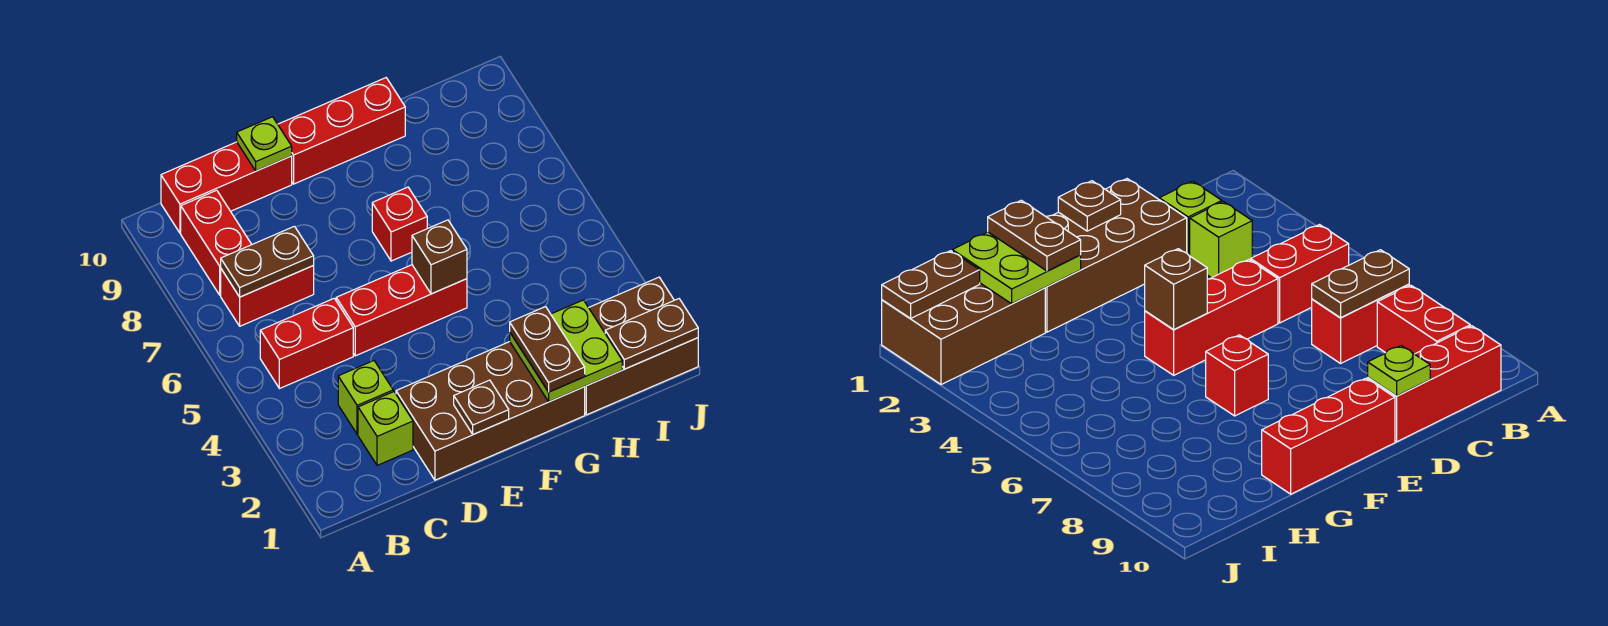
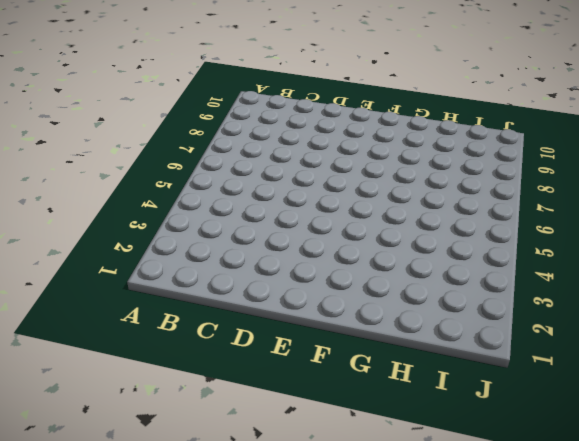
none -> red 1x2 brick [260,298,353,389]
none -> red 1x2 brick [221,266,314,326]
none -> red 1x2 brick [181,190,252,295]

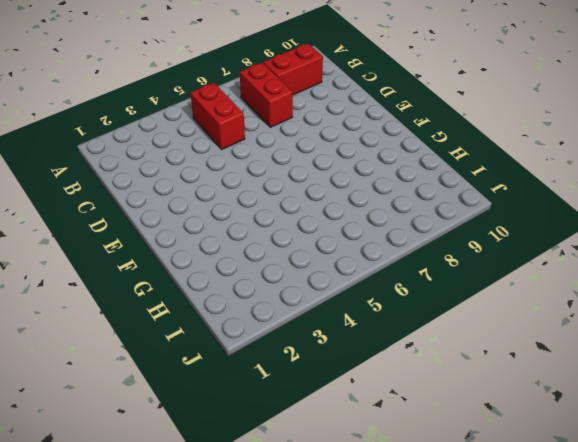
none -> red 1x3 brick [161,142,292,233]
none -> lime 1x1 brick [358,392,413,465]
none -> lime 1x1 brick [338,361,393,434]

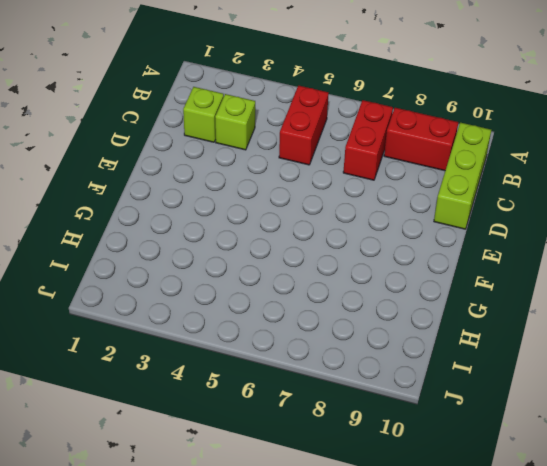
lime 1x3 brick [434,122,491,229] -> red 1x3 brick [161,142,292,233]
none -> brown 2x4 brick [396,342,585,480]
none -> red 1x3 brick [336,265,467,356]
none -> red 1x3 brick [278,78,405,184]

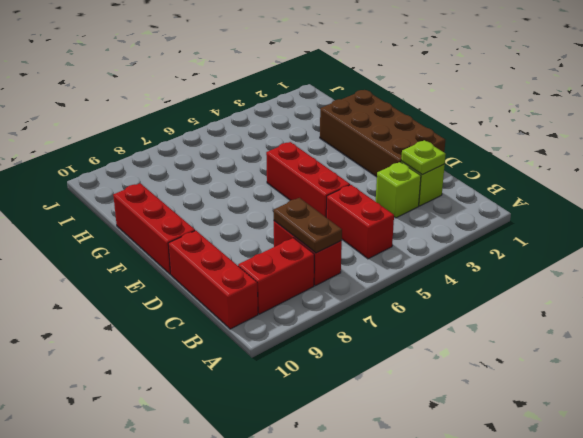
lime 1x1 plate [401,140,446,174] -> lime 1x1 plate moved to [237,117,292,171]
none -> red 1x1 brick [372,187,427,261]
none -> brown 2x3 brick [585,277,698,415]
none -> brown 1x1 plate [454,380,509,434]

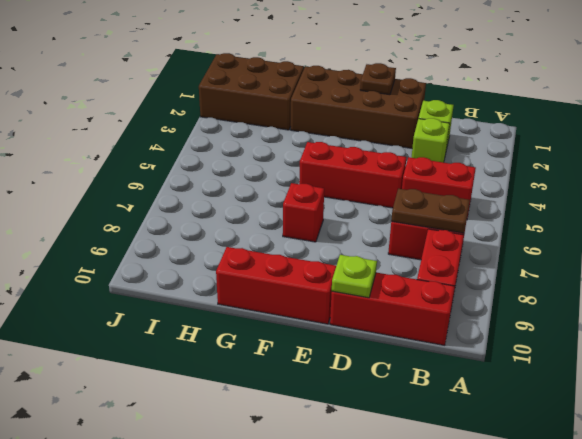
none -> brown 1x1 brick [412,220,467,294]
none -> lime 2x2 plate [510,300,622,402]
none -> brown 1x2 plate [605,299,698,369]

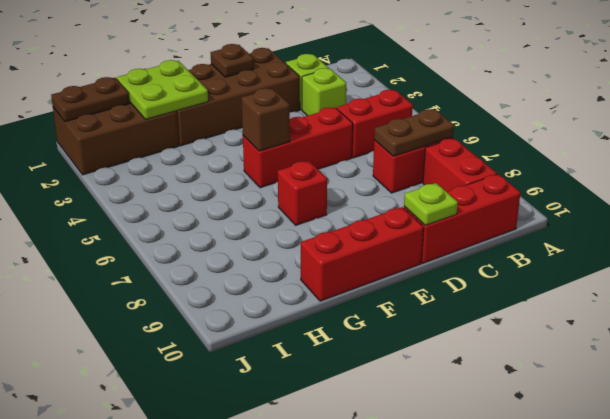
none -> brown 1x2 plate [510,307,585,392]

